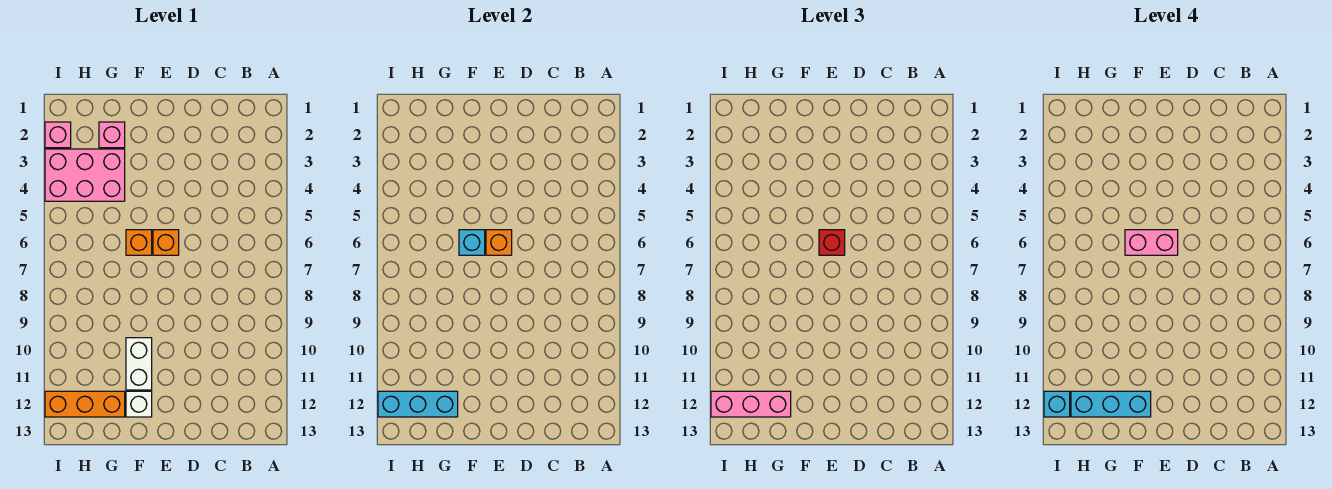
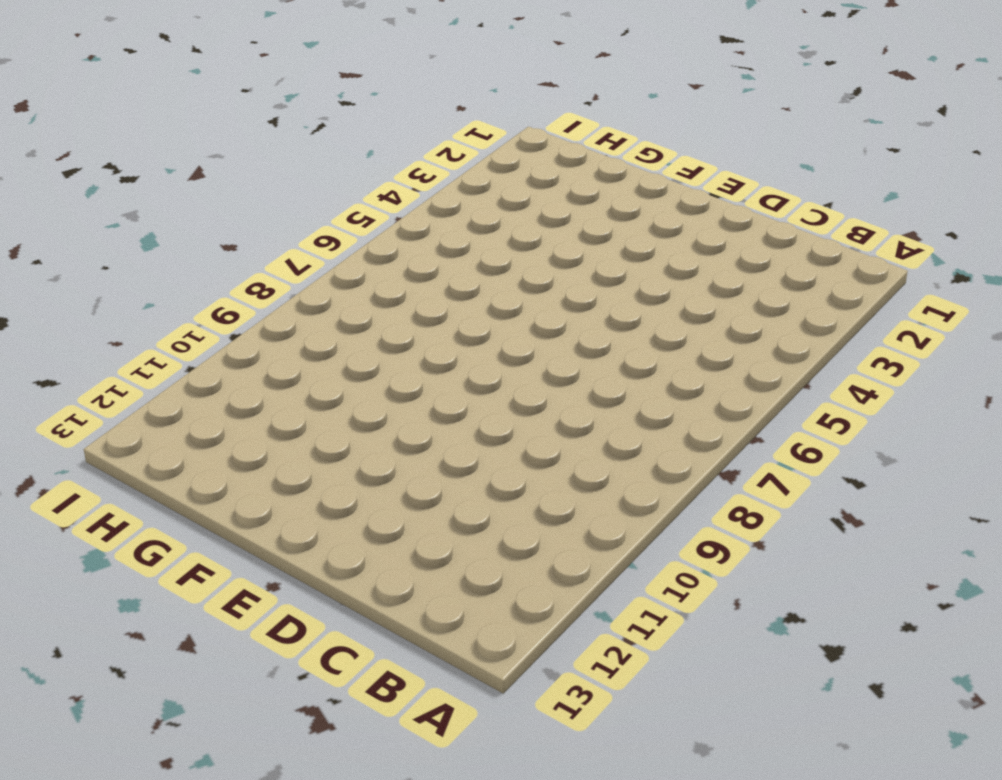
none -> orange 1x1 brick [153,230,179,255]
none -> orange 1x1 brick [126,230,152,255]
none -> white 1x2 brick [126,338,152,390]

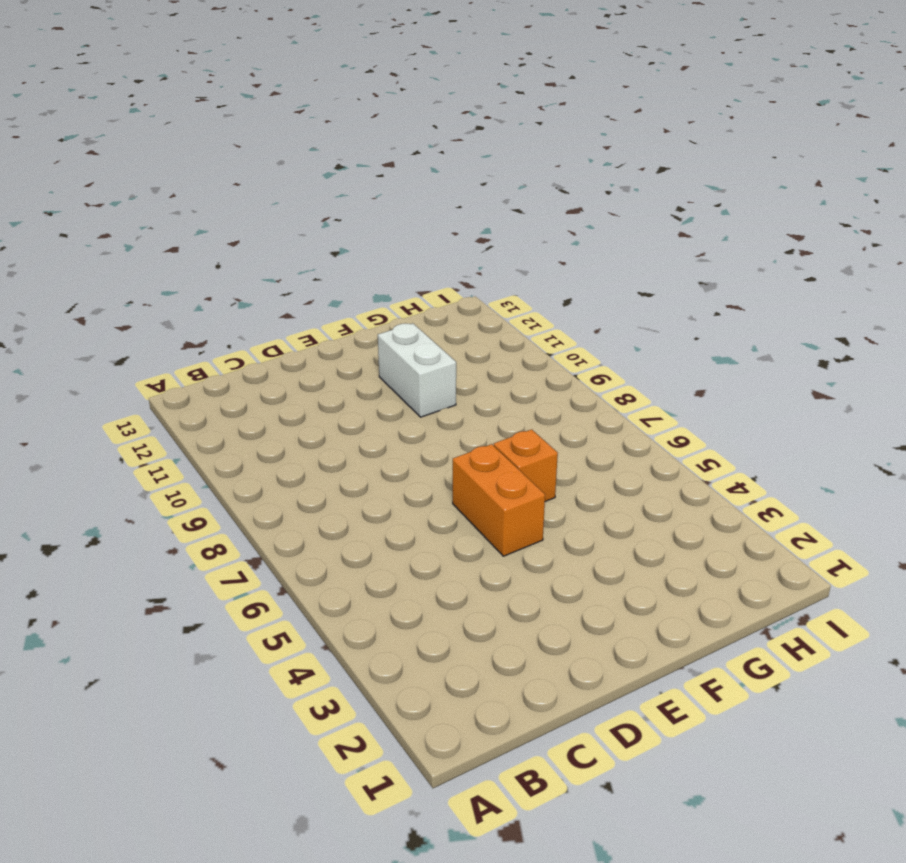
orange 1x2 brick [453,444,545,556] -> orange 1x1 brick [153,230,179,255]
none -> white 1x1 brick [126,391,152,417]
none -> pink 1x1 brick [99,122,125,148]
none -> pink 2x3 brick [45,149,125,201]

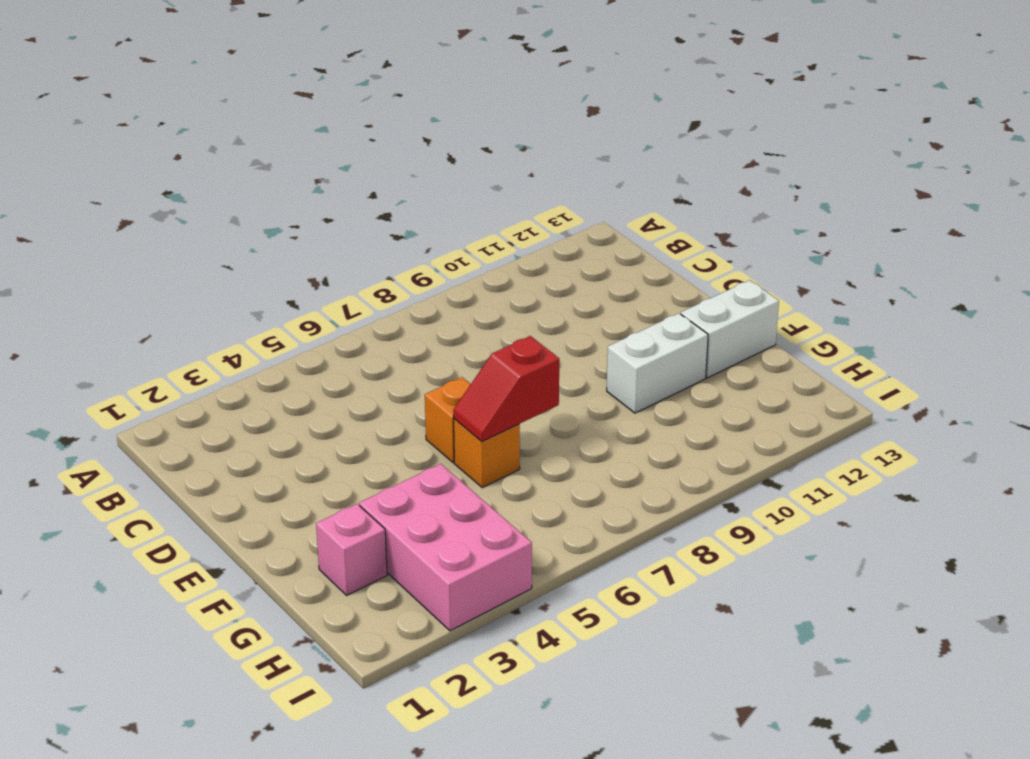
red 1x2 slope [453,336,559,442] -> cyan 1x1 brick [459,230,485,255]
white 1x2 brick [681,280,779,378] -> white 1x1 brick [126,391,152,417]
none -> orange 1x3 brick [45,391,125,417]
none -> pink 1x1 brick [45,122,71,148]
none -> orange 1x1 brick [486,230,512,255]

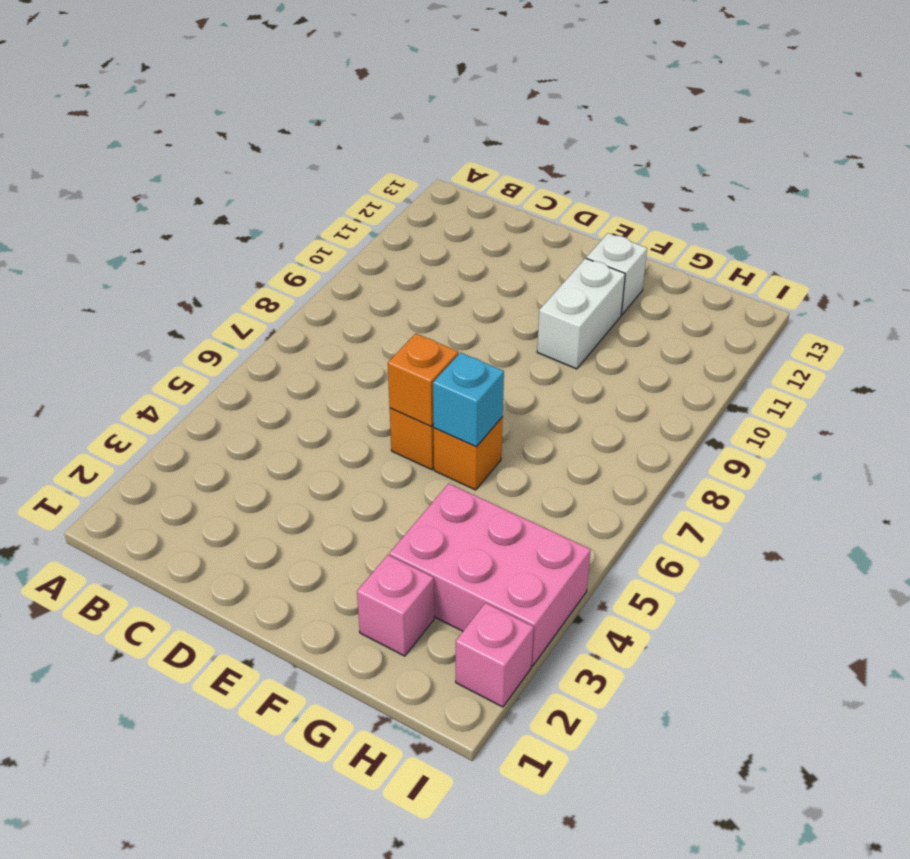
none -> orange 1x3 brick [45,391,125,417]
none -> cyan 1x3 brick [378,391,458,417]
none -> red 1x1 brick [819,230,845,255]

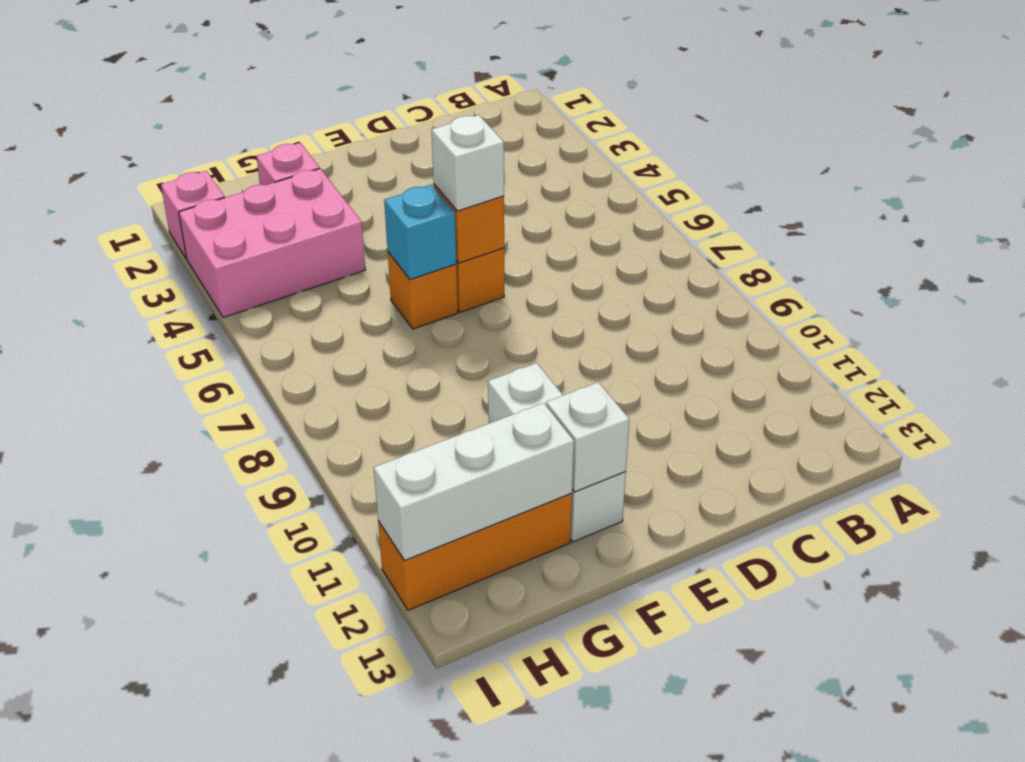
white 1x1 brick [432,115,504,211] -> red 1x1 brick [819,230,845,255]
white 1x1 brick [546,382,629,492] -> none
white 1x3 brick [374,403,574,561] -> cyan 1x3 brick [378,391,458,417]
none -> pink 1x3 brick [711,391,791,417]
none -> pink 1x2 brick [1125,230,1178,255]
none -> cyan 1x3 brick [1071,391,1151,417]

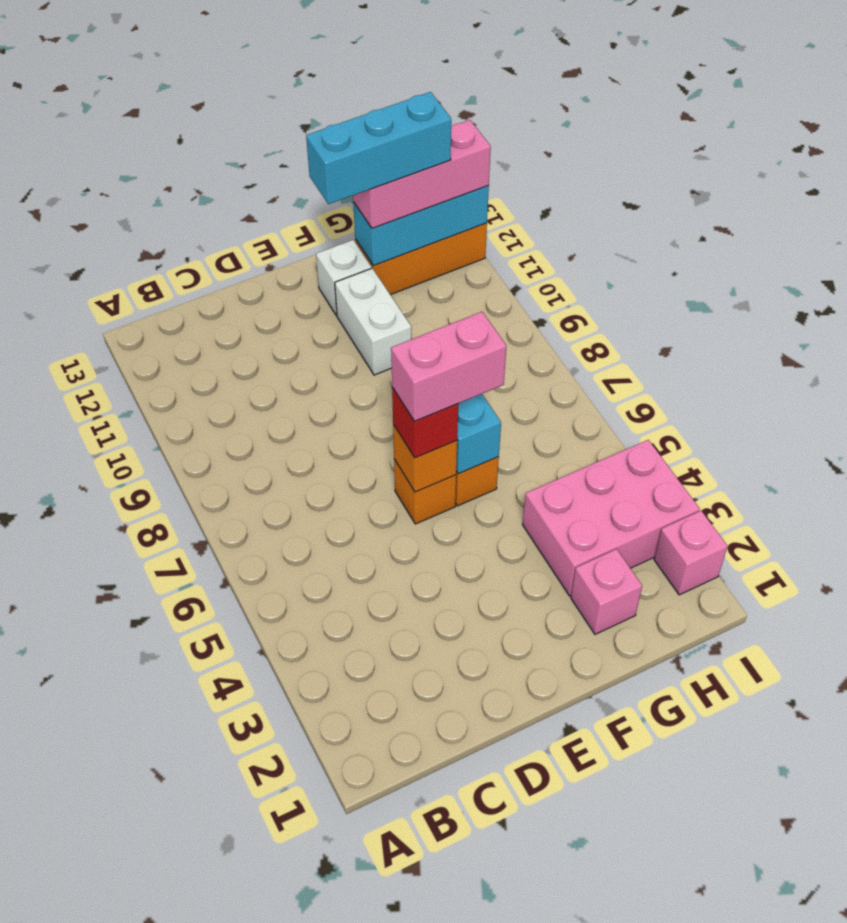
none -> cyan 1x1 brick [1044,391,1070,417]

